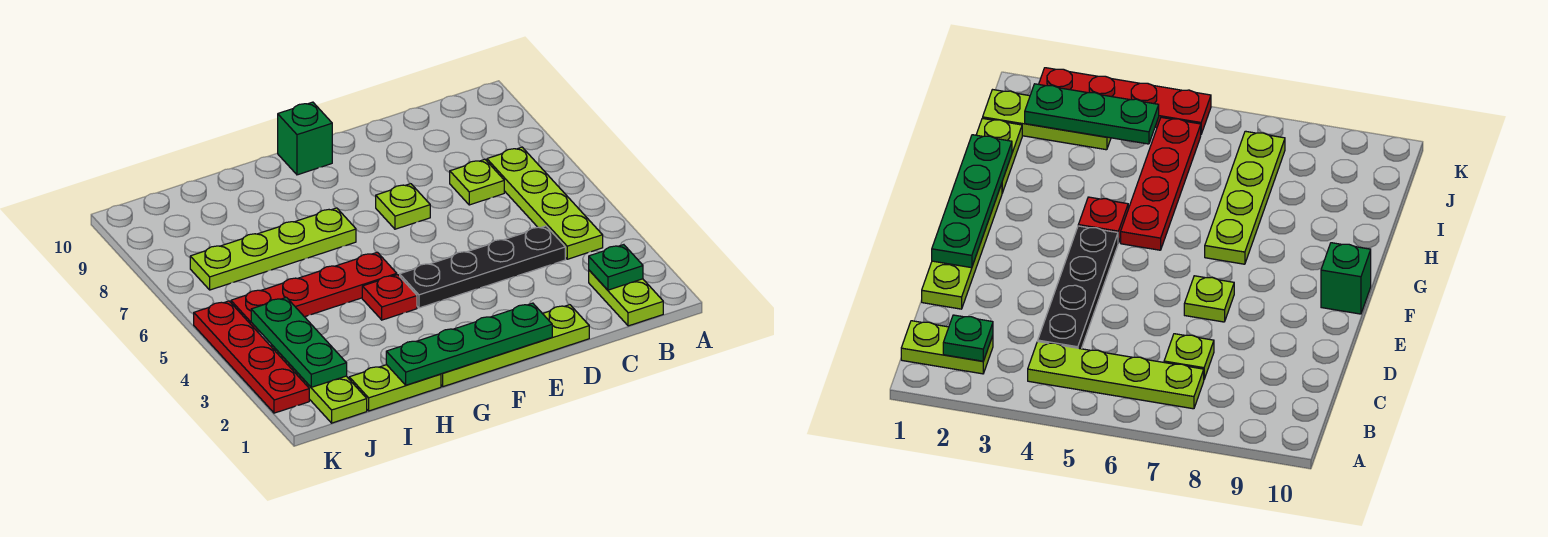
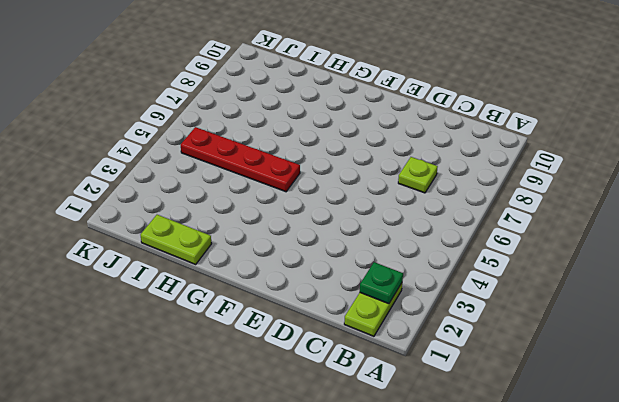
none -> lime 1x4 plate [487,147,603,259]
none -> black 1x4 plate [400,226,565,308]
none -> lime 1x4 plate [441,305,589,387]

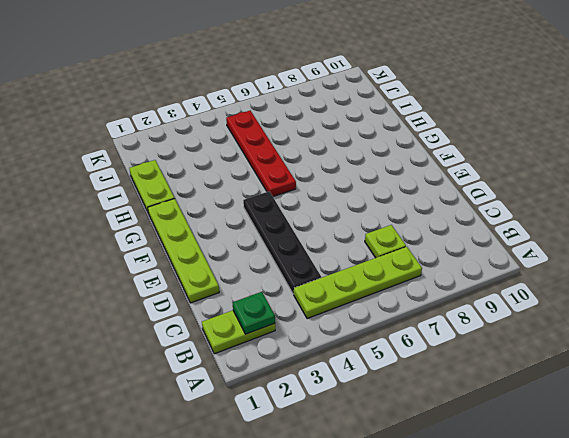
none -> lime 1x1 plate [376,184,430,229]
none -> green 1x1 brick [278,102,332,175]
none -> red 1x1 plate [362,275,417,320]

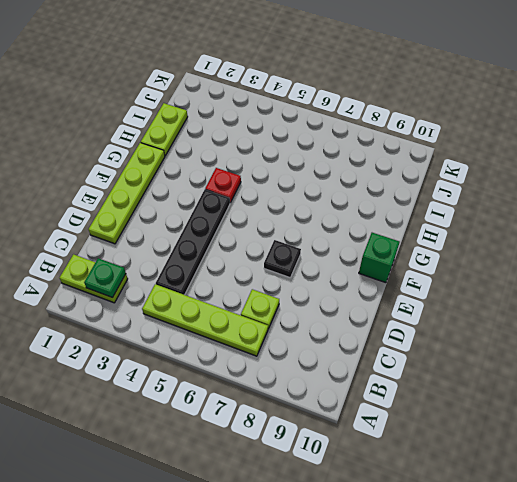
black 1x1 plate [264,240,301,277] -> lime 1x1 plate [376,184,430,229]
none -> red 1x4 plate [231,252,397,332]
none -> lime 1x4 plate [190,208,356,290]
none -> lime 1x3 plate [272,345,367,423]

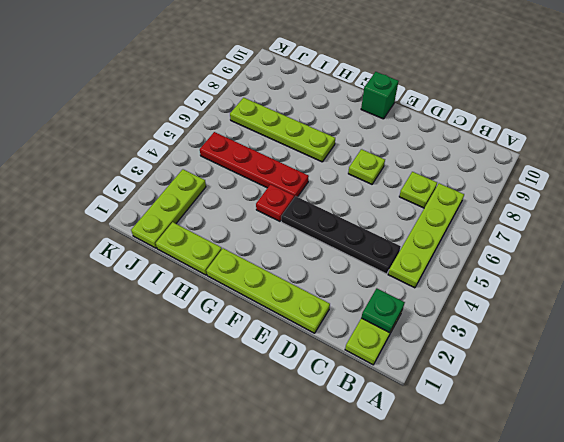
none -> red 1x4 plate [194,301,309,413]
none -> green 1x4 plate [386,303,552,385]
none -> green 1x3 plate [251,297,347,387]

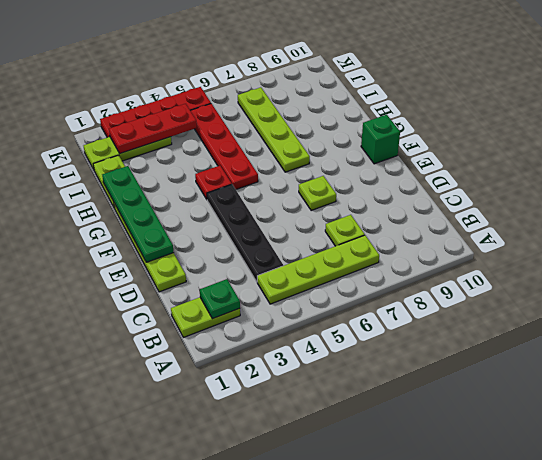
red 1x3 plate [109,104,197,153] -> green 1x3 plate [251,297,347,387]

